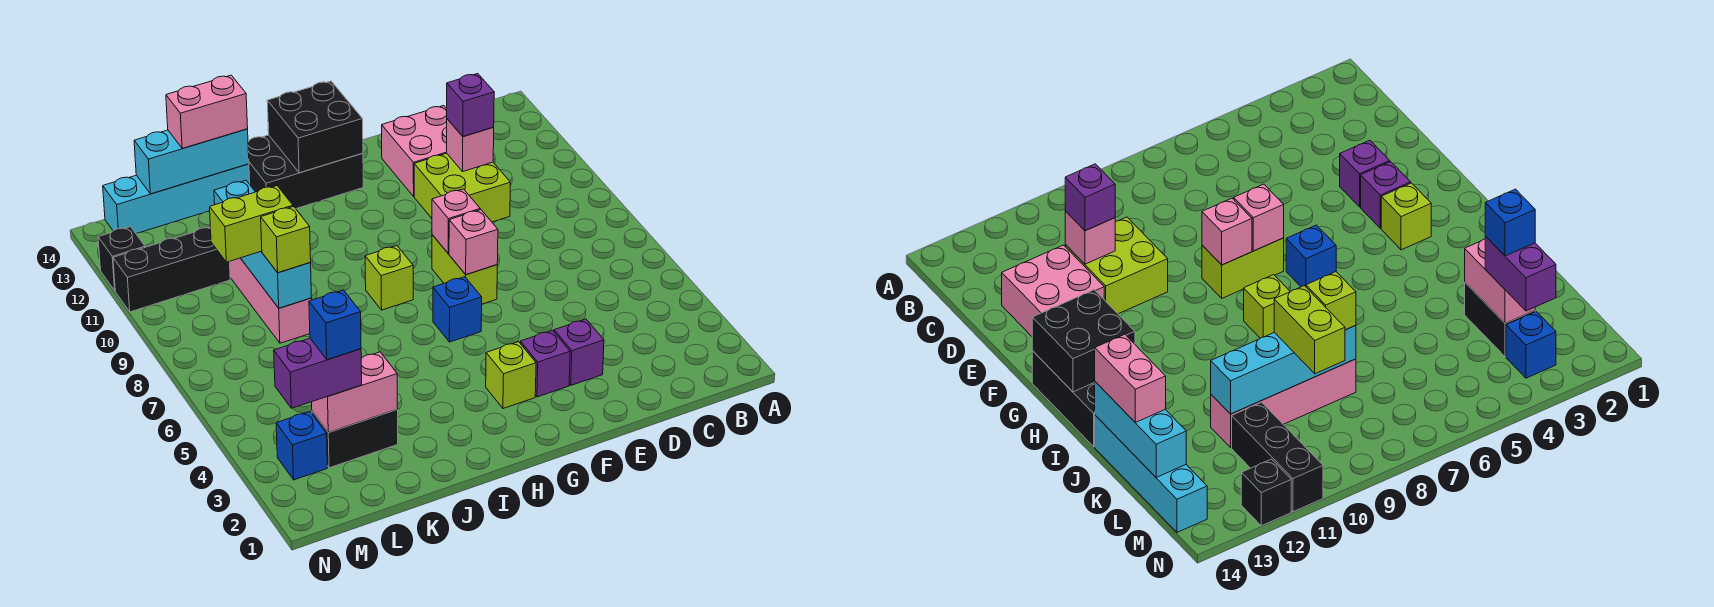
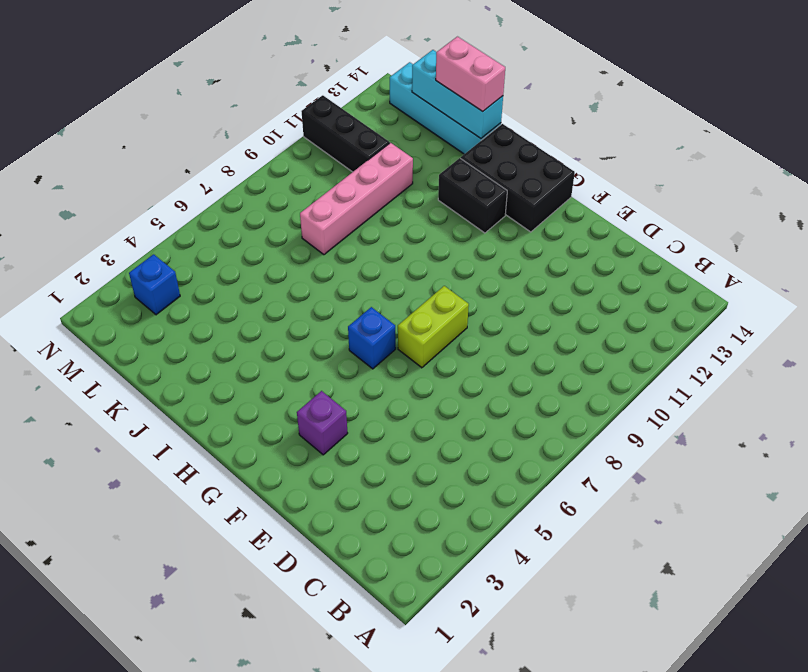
black 1x2 brick [438,158,507,233] -> black 1x2 brick moved to [312,410,398,468]
none -> lime 2x2 brick [414,153,510,222]
none -> pink 2x2 brick [382,106,447,196]
none -> purple 1x1 brick [554,319,604,385]

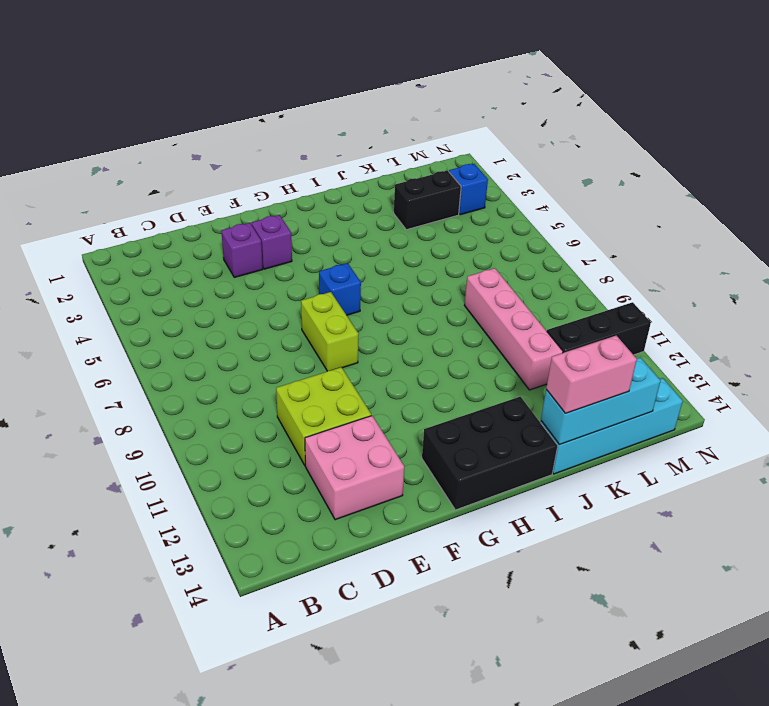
none -> lime 1x1 brick [486,342,536,409]
none -> lime 1x1 brick [365,246,413,310]
none -> black 1x1 brick [98,227,145,291]

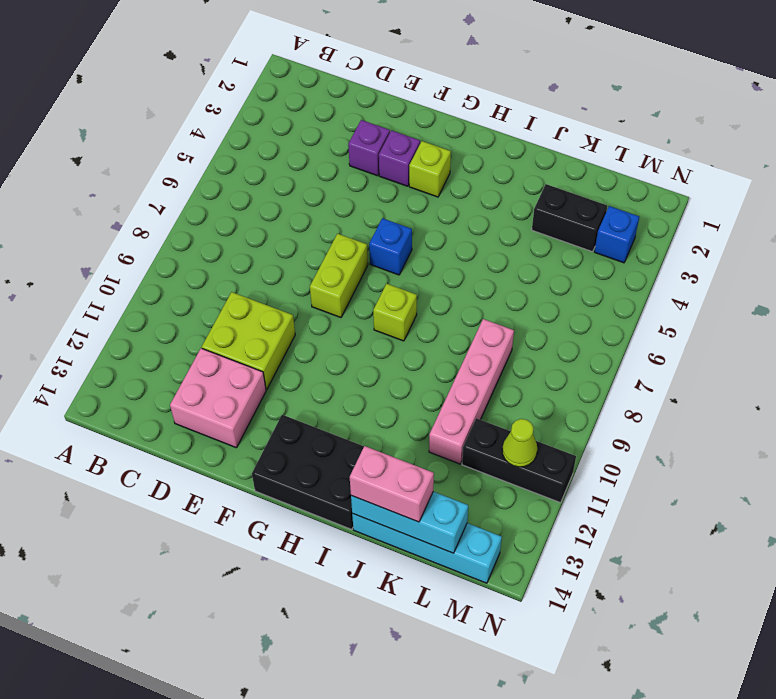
lime 1x1 cone [502,419,537,467] -> none
none -> black 1x1 brick [98,227,145,291]
none -> pink 1x1 brick [447,119,494,171]
none -> pink 1x1 brick [449,210,498,275]

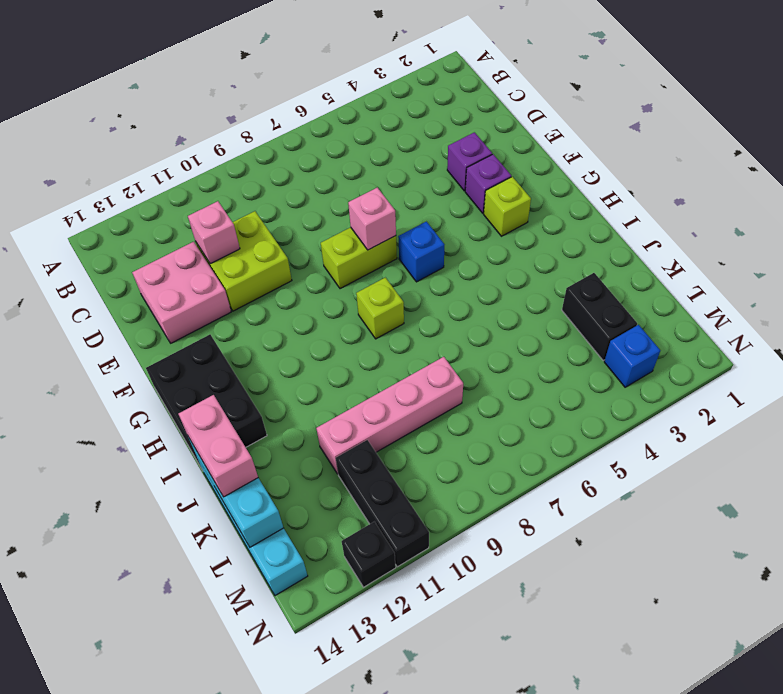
none -> pink 1x1 brick [432,189,480,254]
none -> black 2x2 brick [267,81,363,173]
none -> pink 1x2 brick [312,352,398,432]

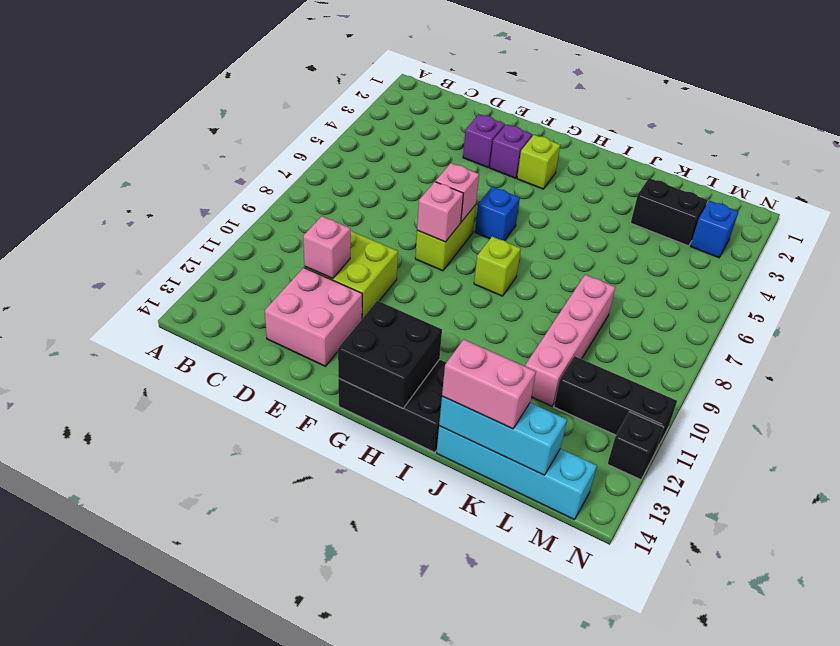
none -> pink 1x2 brick [312,352,398,432]
none -> cyan 1x4 brick [214,180,311,308]
none -> purple 1x1 brick [447,74,494,137]

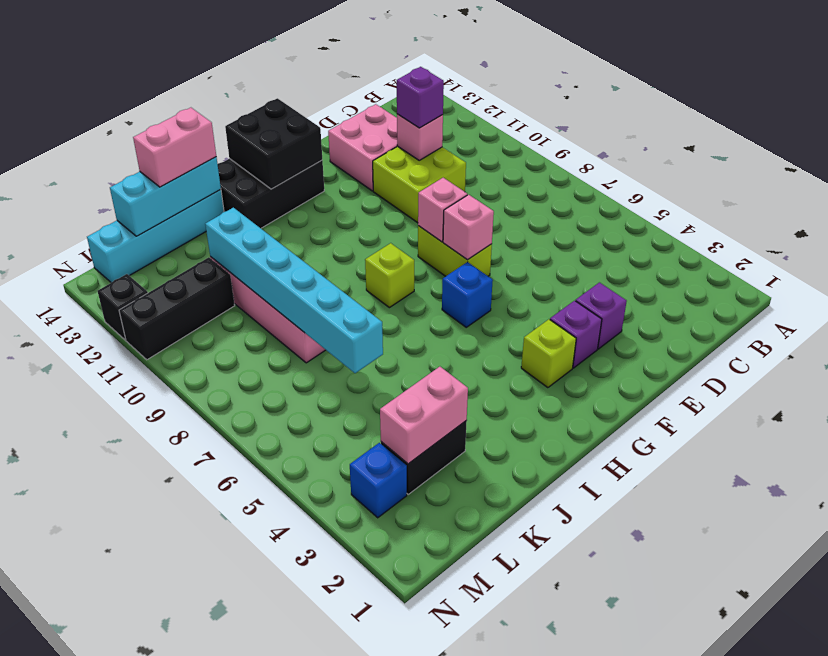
cyan 1x6 brick [205,208,383,373] -> cyan 1x4 brick [214,180,311,308]
none -> lime 1x1 brick [261,206,311,273]
none -> lime 1x2 brick [210,186,293,262]
none -> purple 1x2 brick [274,338,362,408]

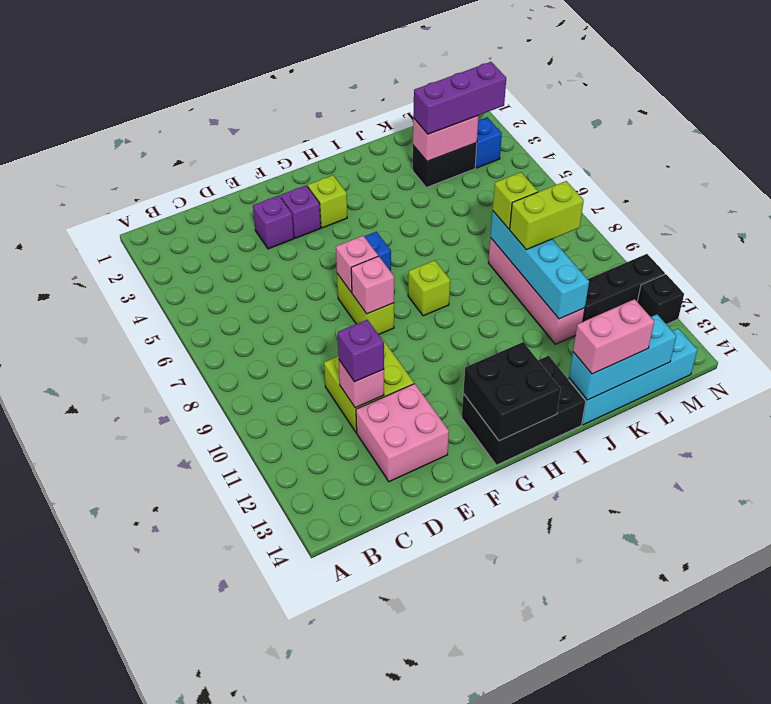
purple 1x3 brick [413,62,506,134] -> purple 1x2 brick [274,338,362,408]
none -> blue 1x1 brick [309,290,361,360]

